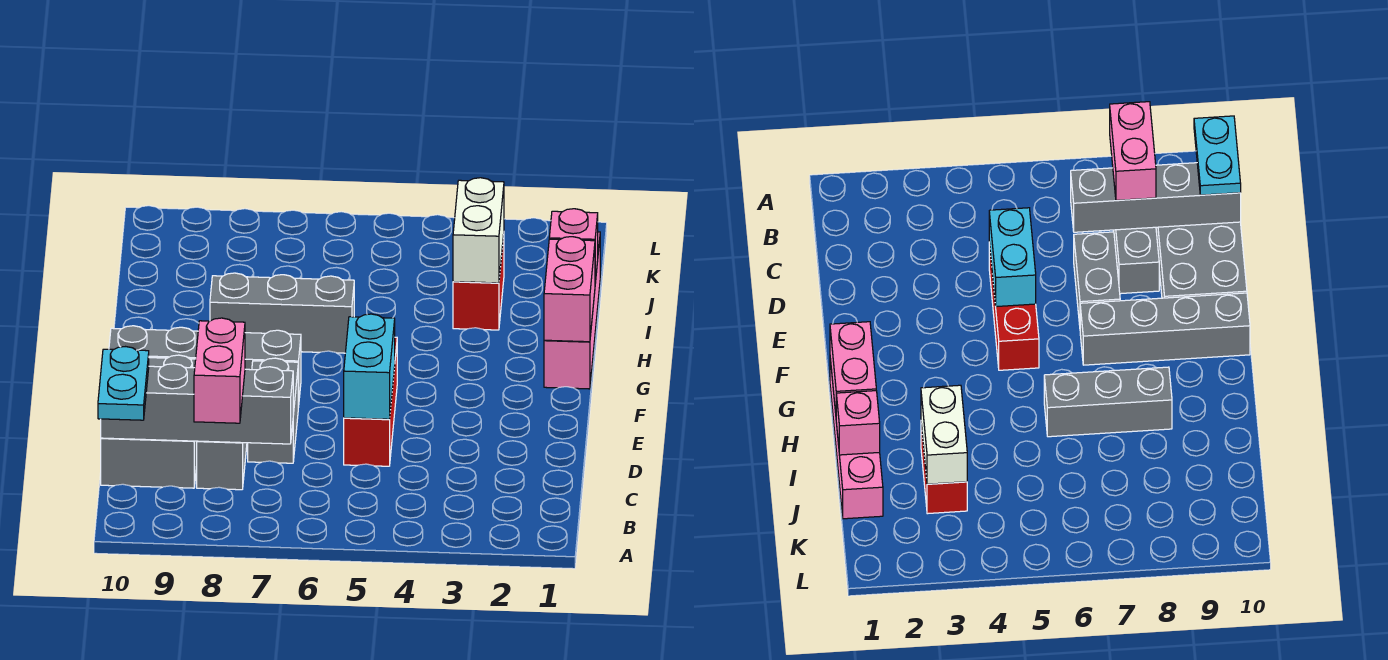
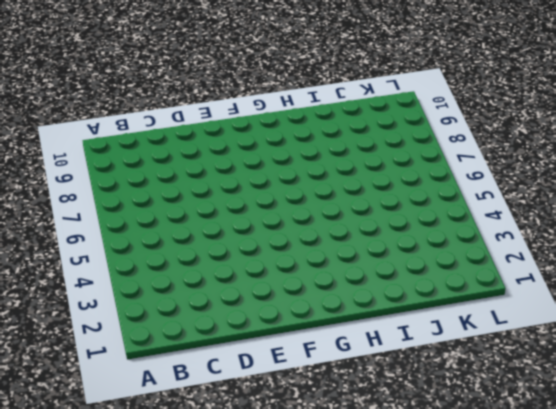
none -> grey 1x2 brick [197,441,247,490]
none -> grey 2x3 brick [101,355,197,488]
none -> red 1x3 brick [344,337,397,466]

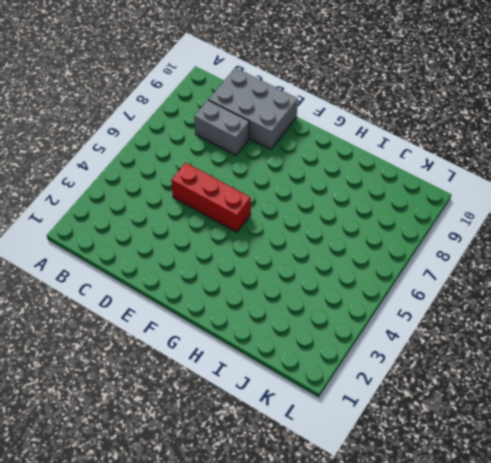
none -> grey 1x2 brick [248,358,298,463]
none -> grey 1x4 brick [109,326,301,407]
none -> pink 1x4 brick [544,232,600,389]

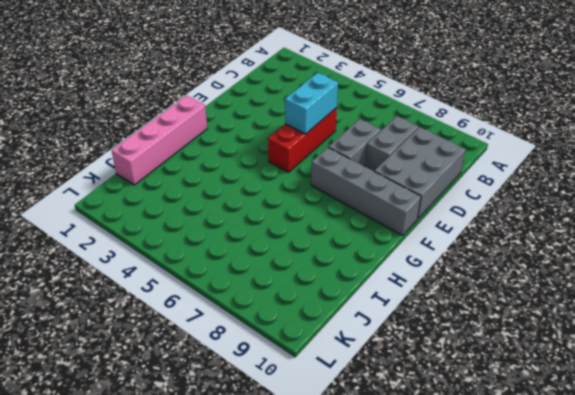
none -> grey 1x3 brick [210,273,354,353]
none -> red 1x2 brick [453,235,504,330]
none -> grey 1x4 brick [101,364,293,444]

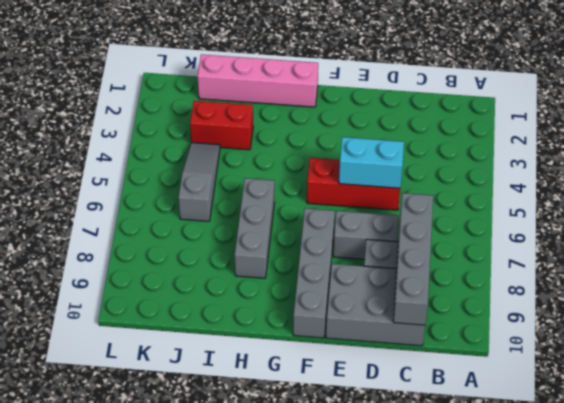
grey 1x3 slope [178,143,220,221] -> none
none -> pink 1x2 brick [544,237,595,342]
none -> pink 1x1 brick [549,209,598,282]
none -> white 1x2 brick [453,178,504,283]

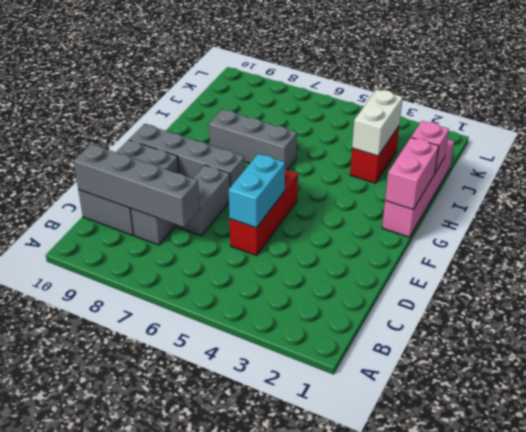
none -> pink 1x2 brick [194,318,245,423]
none -> cyan 1x2 plate [98,347,149,420]

